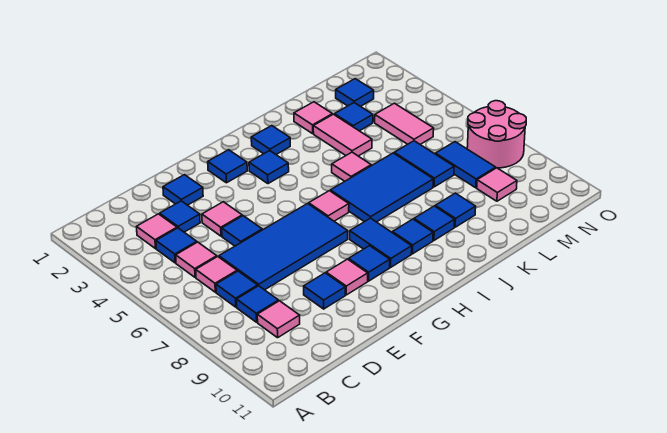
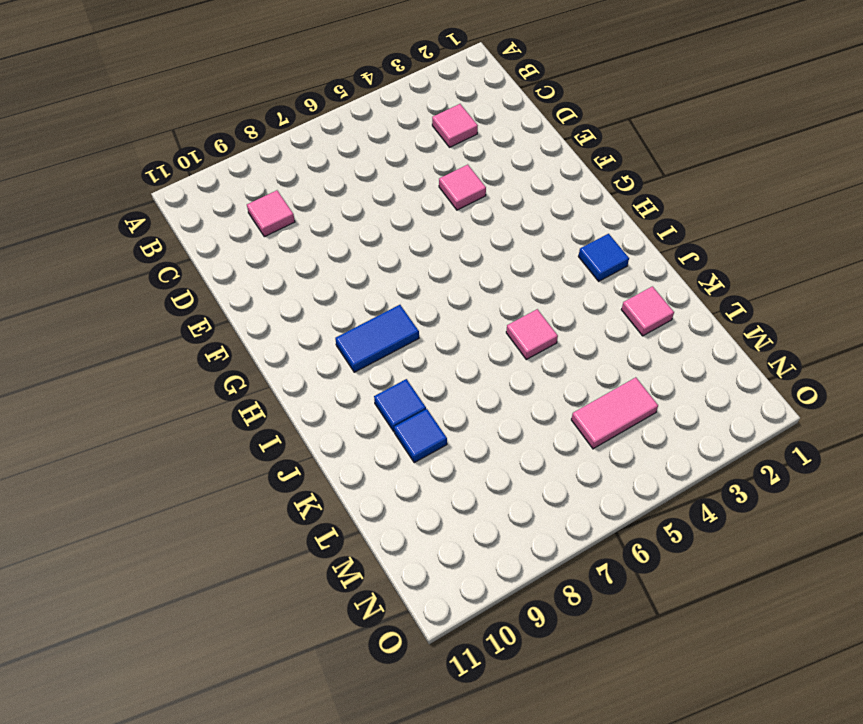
none -> blue 1x1 tile [156,228,197,263]
none -> pink 1x1 tile [176,242,217,278]
none -> pink 1x1 tile [196,256,237,292]
none -> blue 1x1 tile [216,271,258,307]

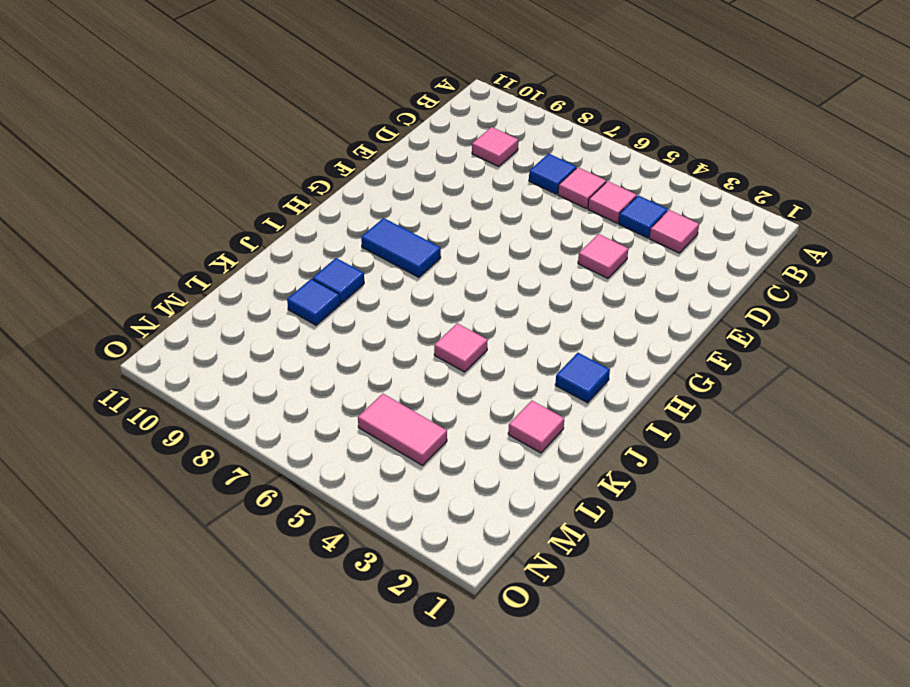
none -> blue 1x1 tile [237,286,279,322]
none -> blue 1x1 tile [160,201,200,232]
none -> blue 2x4 tile [219,204,348,290]
none -> blue 1x1 tile [163,175,203,205]

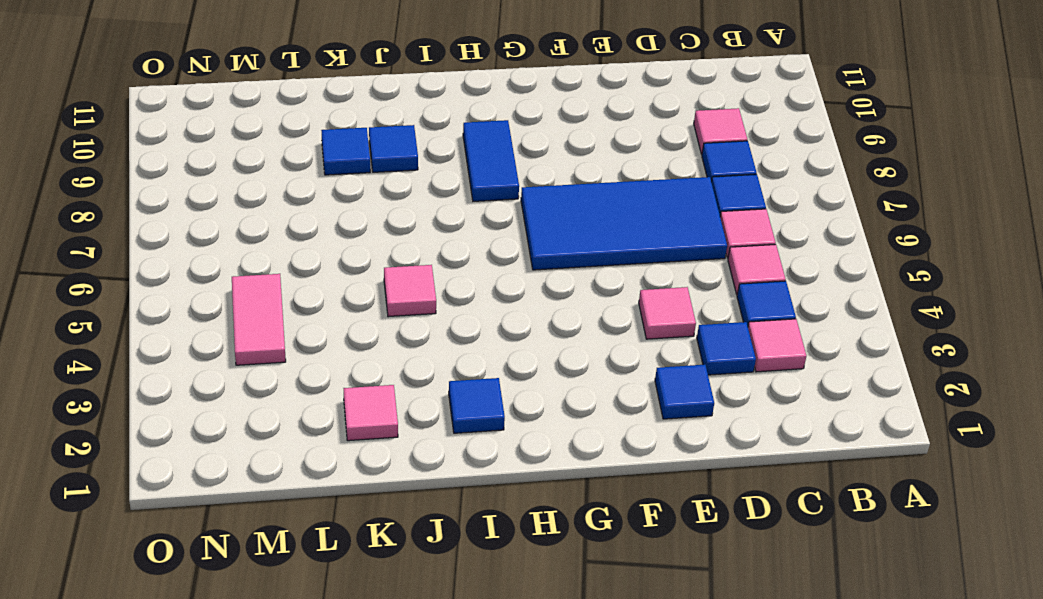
none -> blue 1x1 tile [222,216,262,246]
none -> blue 1x1 tile [304,273,345,309]
none -> pink 1x1 tile [326,259,368,295]
none -> blue 1x1 tile [208,150,247,183]

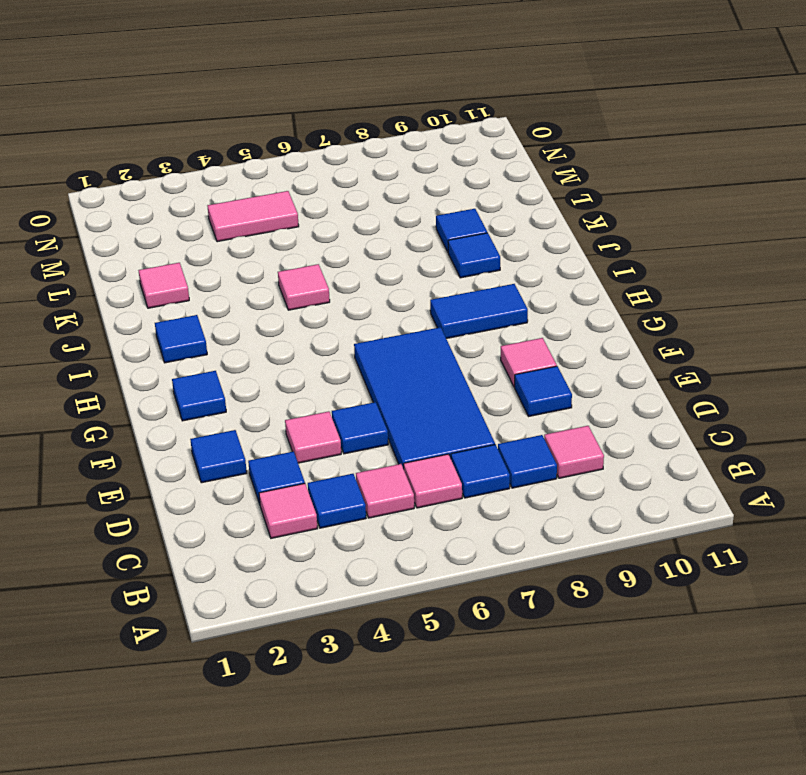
none -> blue 1x1 tile [349,246,390,281]
none -> blue 1x1 tile [249,151,289,184]
none -> pink 1x1 tile [309,191,349,221]
none -> blue 2x3 tile [330,153,433,222]

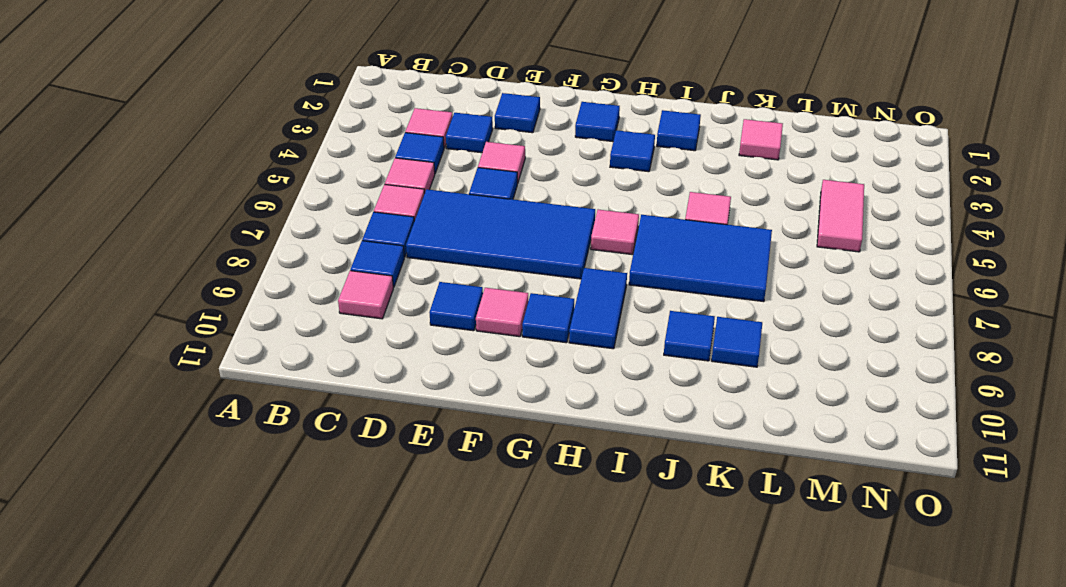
none -> blue 1x1 tile [392,219,433,254]
none -> pink 1x2 tile [313,114,372,156]
none -> blue 1x1 tile [334,103,373,131]
none -> blue 1x2 tile [394,141,454,187]

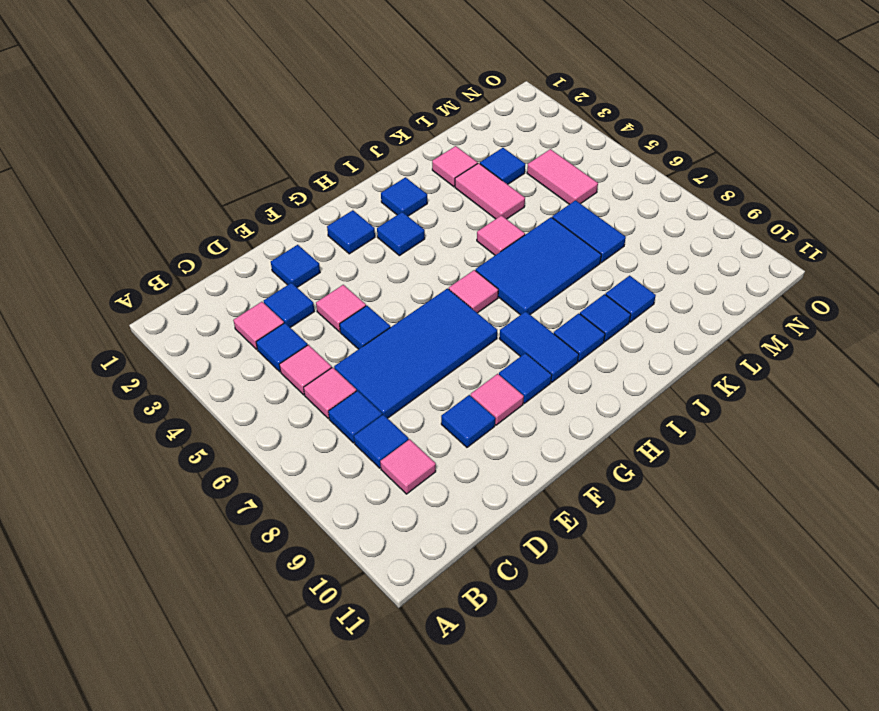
none -> blue 1x1 tile [336,79,374,106]
none -> blue 1x2 tile [435,142,496,188]
none -> pink 1x1 tile [477,168,517,201]
none -> pink 2x2 round brick [467,101,526,168]

